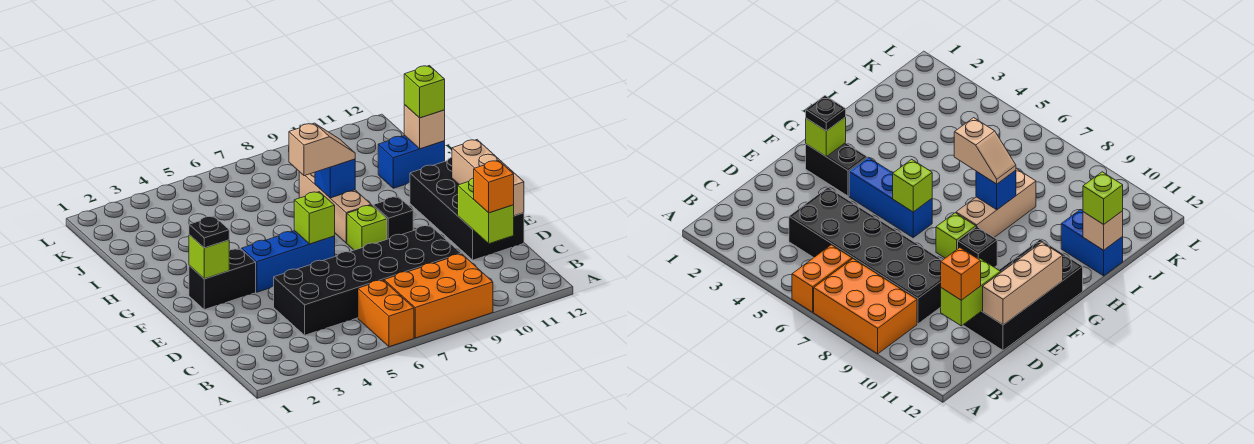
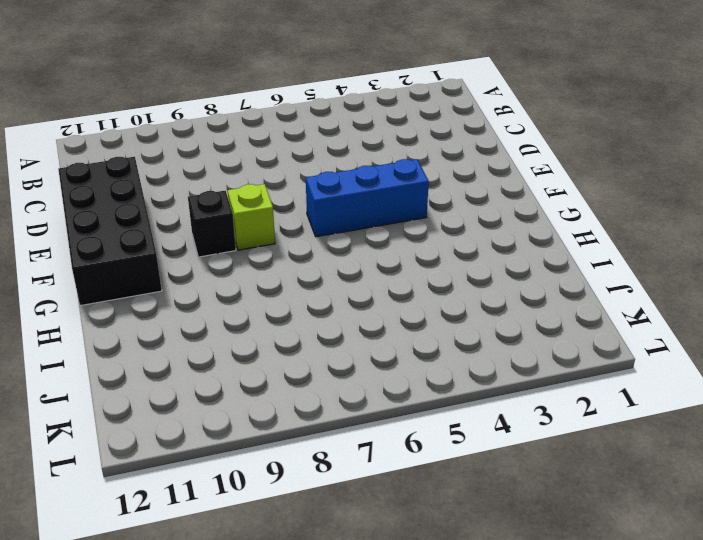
none -> orange 1x2 brick [358,280,414,347]
none -> orange 2x3 brick [384,254,493,338]
none -> black 2x6 brick [274,225,461,335]

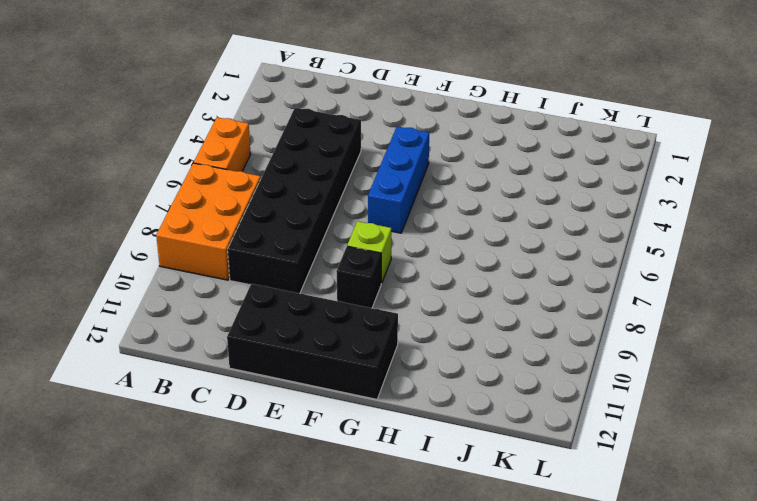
orange 1x2 brick [194,117,251,171] -> orange 1x2 brick turned to [358,280,414,347]
none -> black 1x2 brick [189,249,256,310]
none -> tan 1x3 brick [299,172,371,243]
none -> blue 1x2 brick [378,136,445,188]

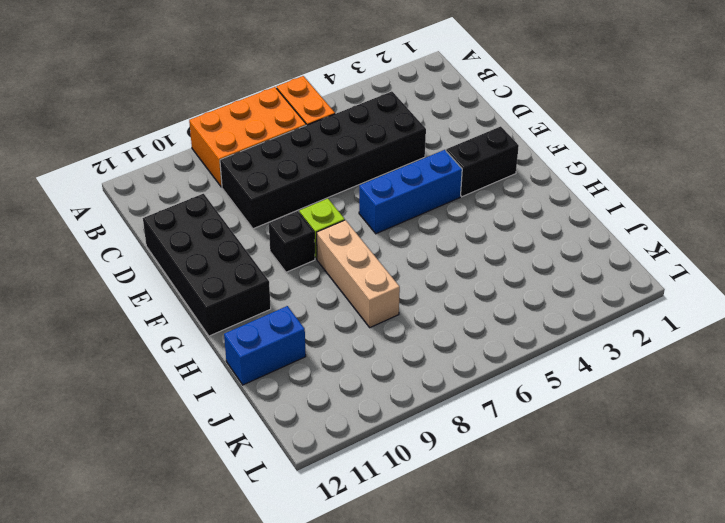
none -> lime 1x2 brick [458,178,514,244]
none -> tan 1x3 brick [452,140,524,216]
none -> lime 1x1 brick [189,235,229,279]

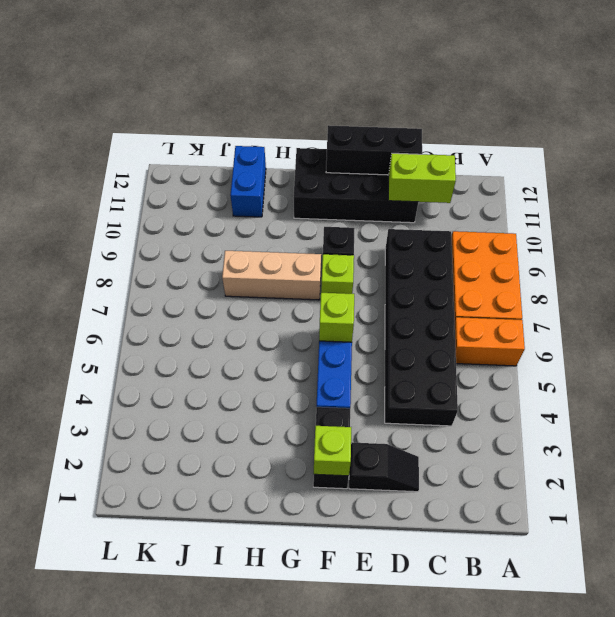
black 1x2 slope [349,442,419,492] -> none
black 1x3 brick [326,125,422,175] -> tan 1x3 brick [452,140,524,216]
none -> blue 1x1 brick [315,159,355,198]
none -> tan 1x1 brick [404,105,445,149]
none -> orange 1x1 brick [474,161,514,213]

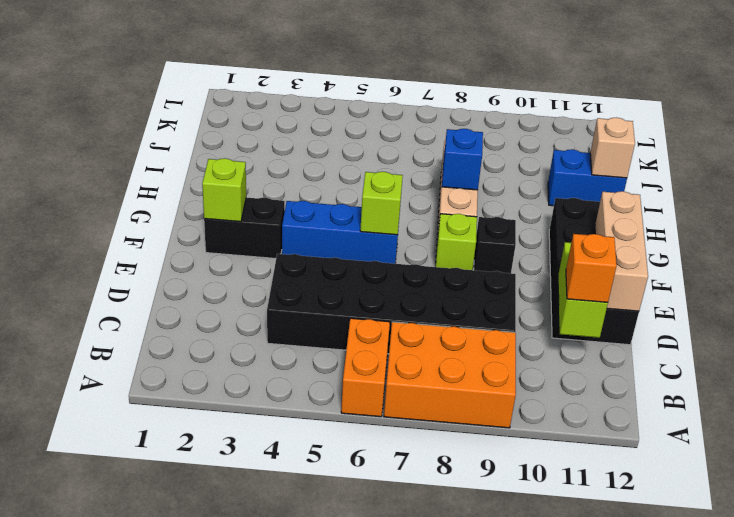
none -> black 1x1 plate [189,216,229,248]
none -> tan 1x2 slope [289,123,355,176]
none -> lime 1x1 brick [404,66,445,118]

